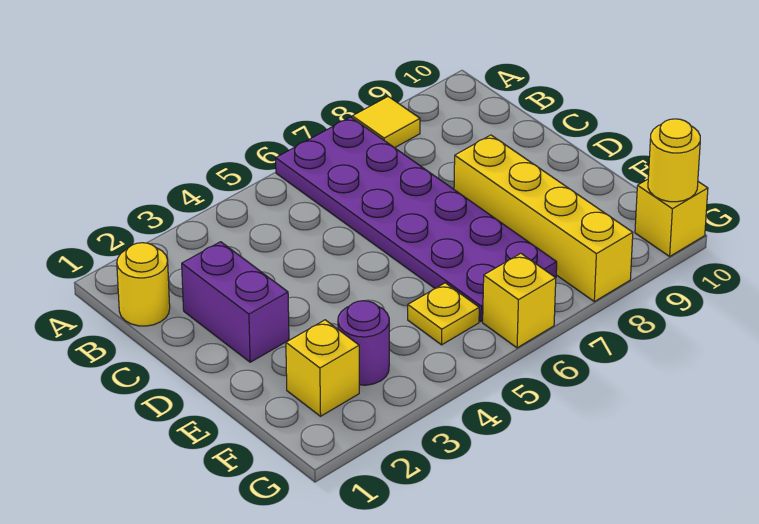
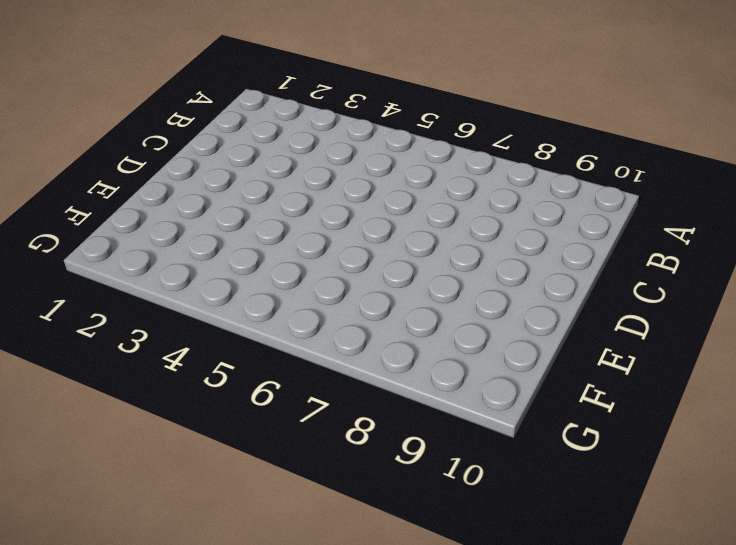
none -> purple 2x6 plate [276,117,557,322]
none -> yellow 1x1 tile [352,97,420,148]

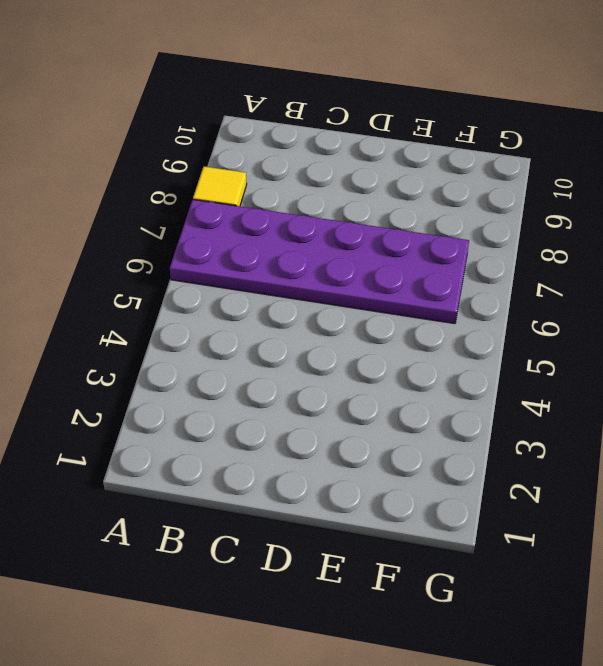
none -> yellow 1x1 round brick [117,243,170,326]
none -> purple 1x2 brick [182,242,289,362]

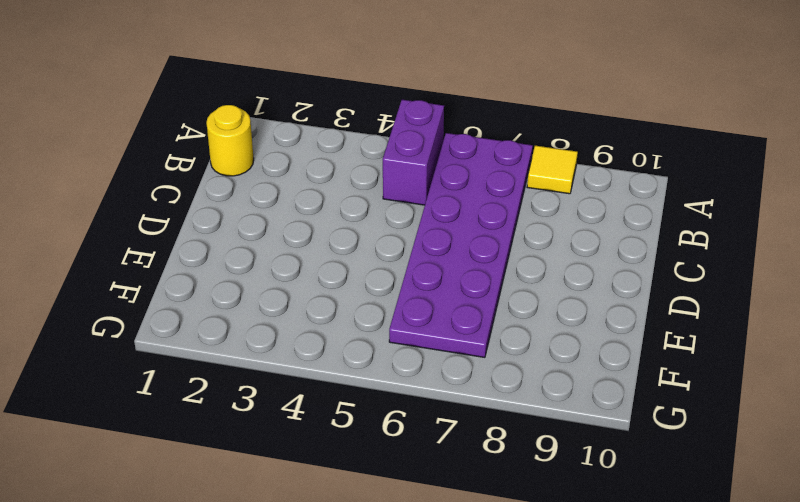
purple 1x2 brick [383,100,444,205] -> purple 1x2 brick moved to [182,242,289,362]
none -> yellow 1x4 brick [454,135,633,302]
none -> yellow 1x1 brick [286,320,359,416]

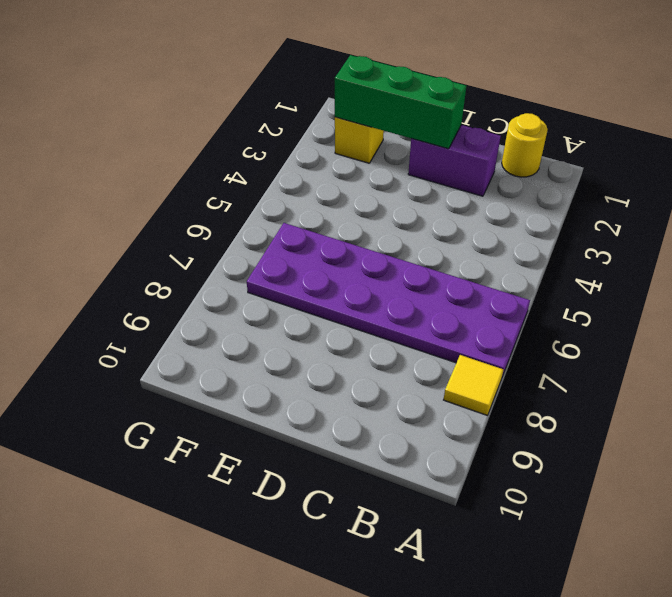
green 1x3 brick [335,55,466,149] -> none
none -> yellow 1x4 brick [454,135,633,302]
none -> purple 1x1 round brick [338,301,389,385]

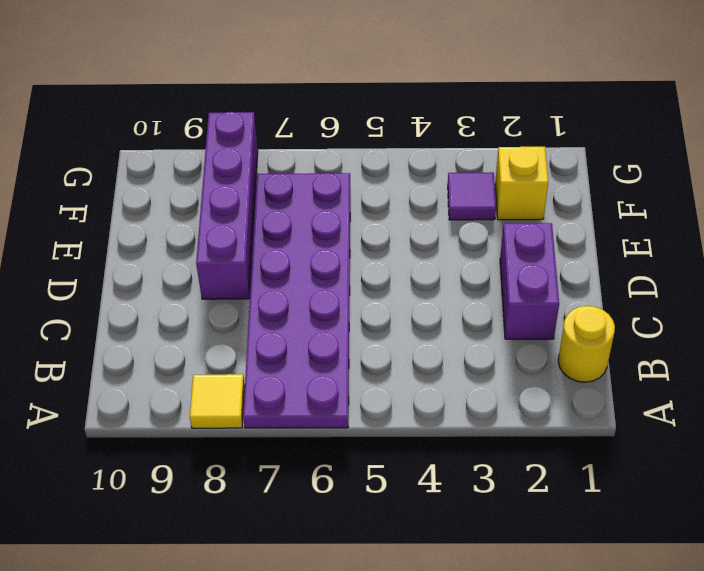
purple 1x4 brick [196,112,258,299] -> yellow 1x4 brick [454,135,633,302]
purple 1x1 tile [448,172,496,220] -> purple 1x1 round brick [338,301,389,385]
none -> yellow 1x1 plate [408,283,479,345]
none -> yellow 1x1 brick [483,254,556,348]

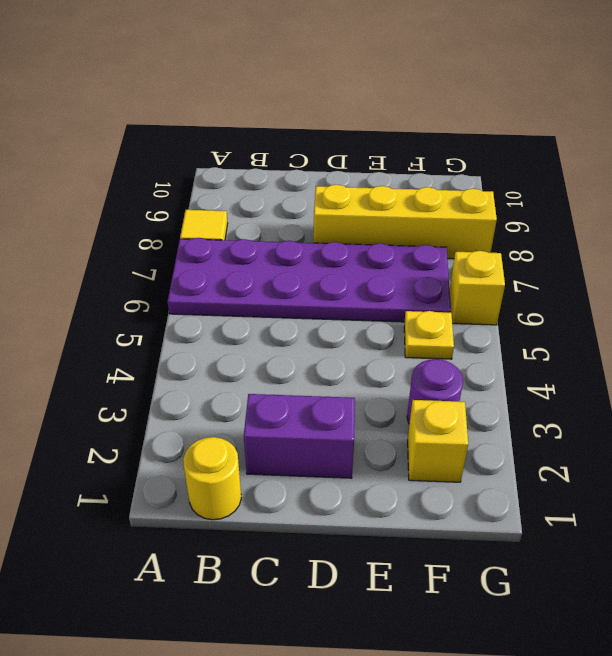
none -> yellow 1x1 brick [635,179,708,256]
none -> yellow 1x1 round brick [648,119,700,202]

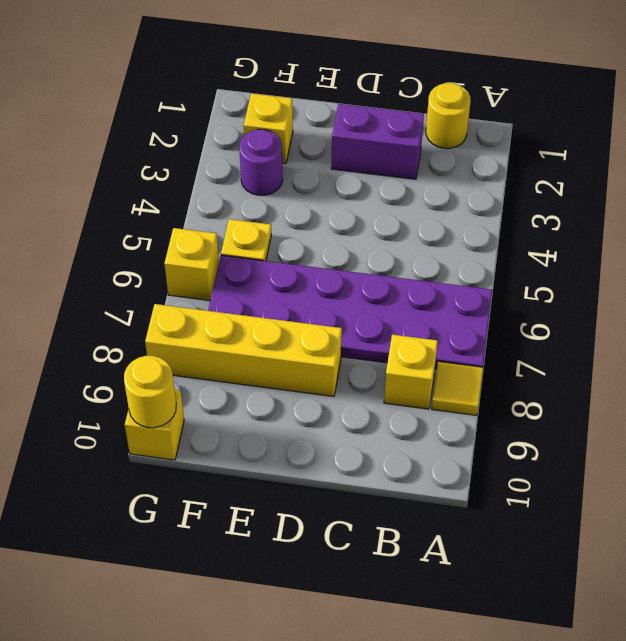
yellow 1x1 brick [384,335,438,409] -> none

